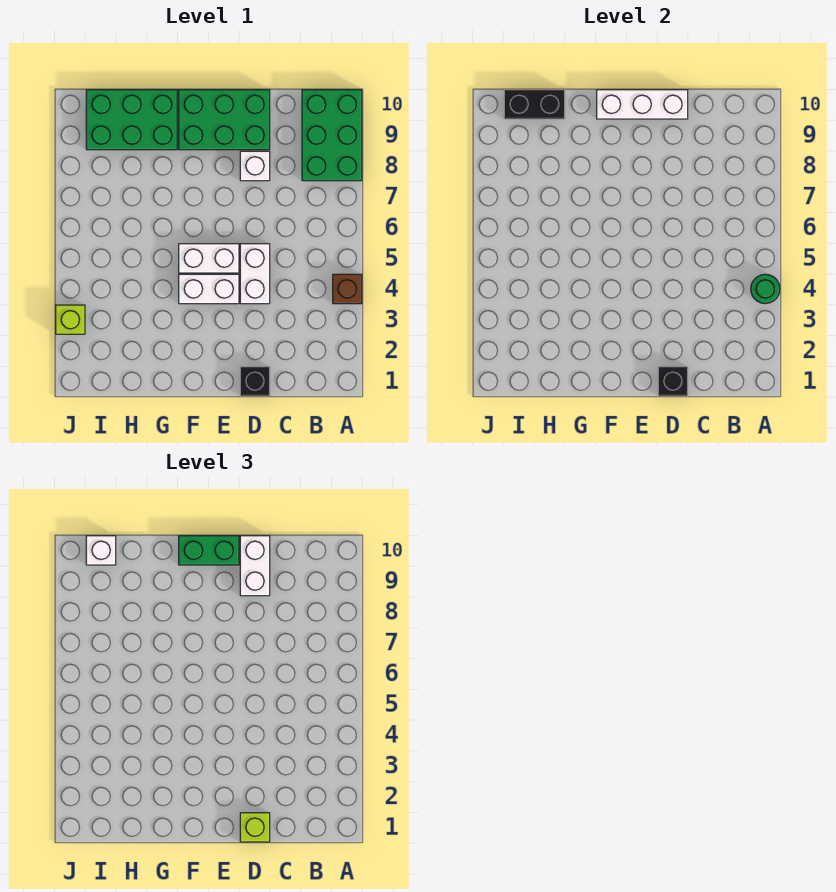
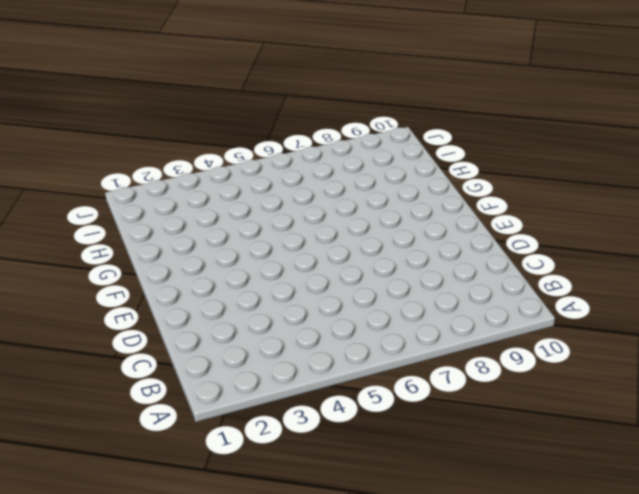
none -> brown 1x1 brick [333,274,362,304]
none -> green 2x3 brick [302,90,362,181]
none -> black 1x1 brick [240,367,270,396]

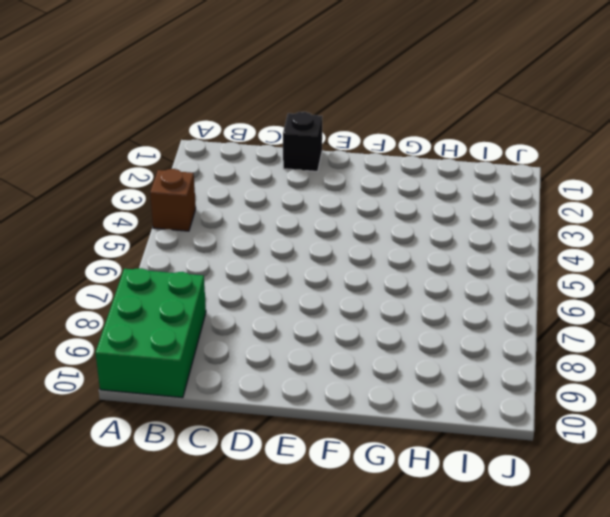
none -> white 1x2 brick [240,244,270,304]
none -> white 1x1 brick [240,151,270,181]
none -> green 2x3 brick [179,90,270,150]

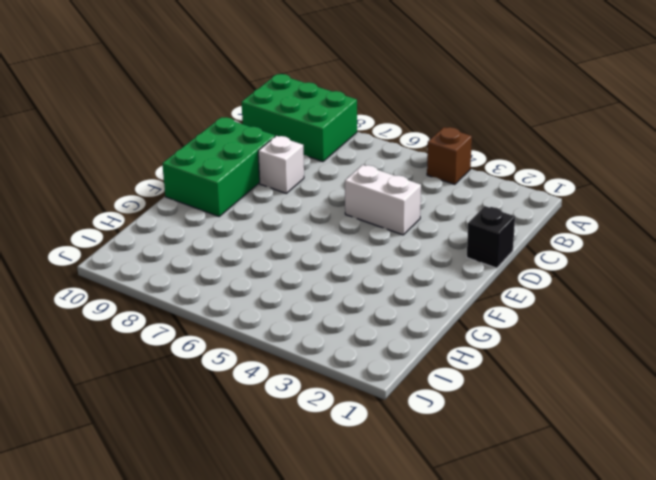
none -> white 1x2 brick [179,274,239,304]
none -> white 1x2 brick [179,244,239,273]
none -> green 2x3 brick [86,90,177,150]

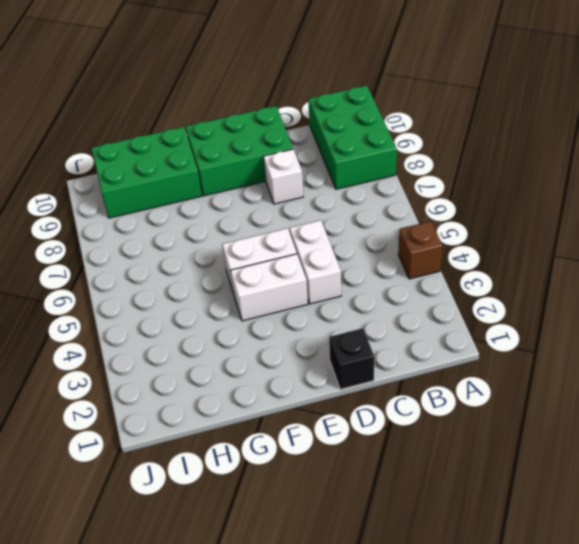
none -> lime 1x1 brick [56,305,85,334]
none -> green 1x1 round brick [751,274,780,304]
none -> black 1x1 brick [658,367,688,396]

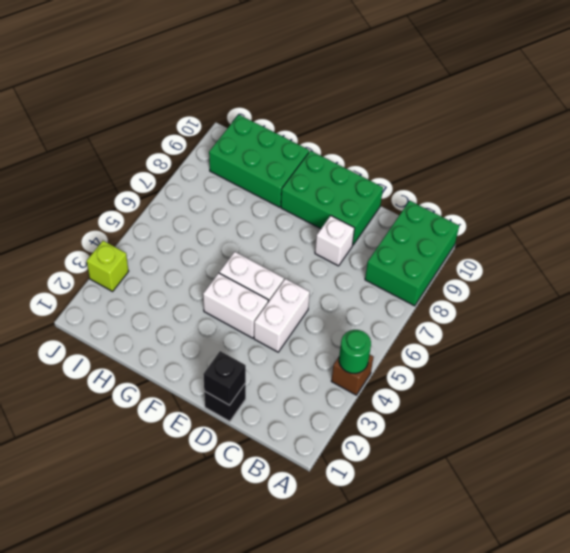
none -> white 1x3 brick [597,90,688,119]
none -> black 1x2 brick [504,90,565,119]
none -> lime 1x1 brick [240,813,270,842]

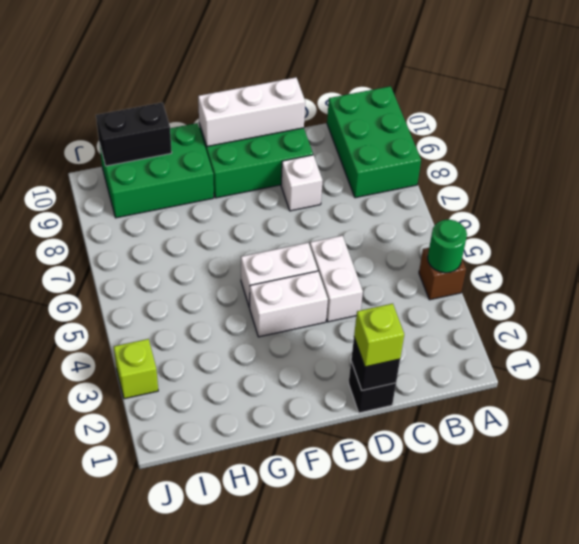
none -> white 1x2 brick [240,536,270,596]
none -> green 1x2 brick [179,536,239,565]
none -> white 1x1 brick [86,536,116,565]

